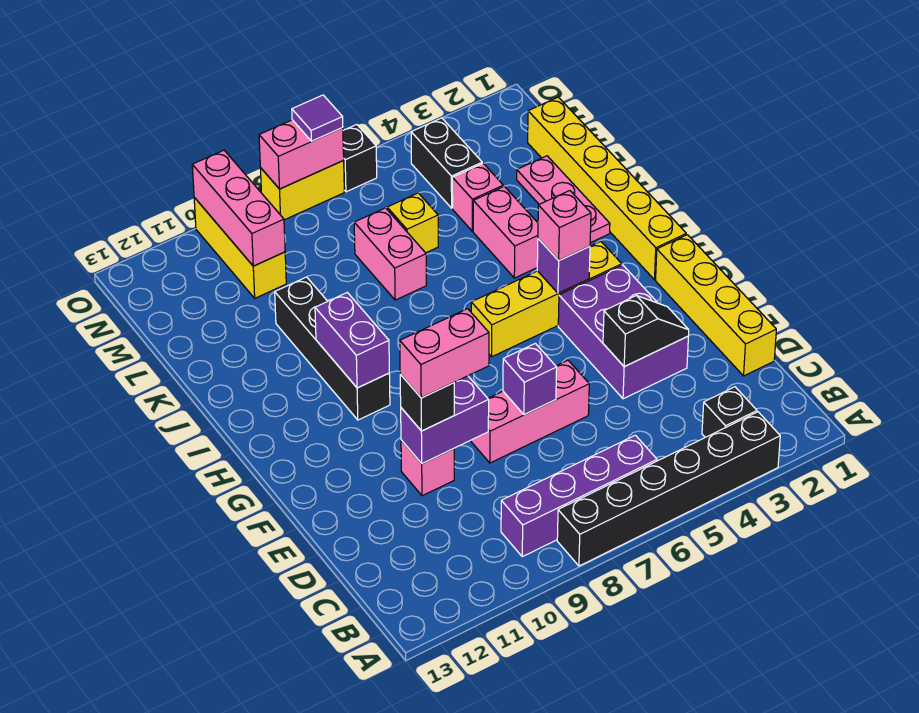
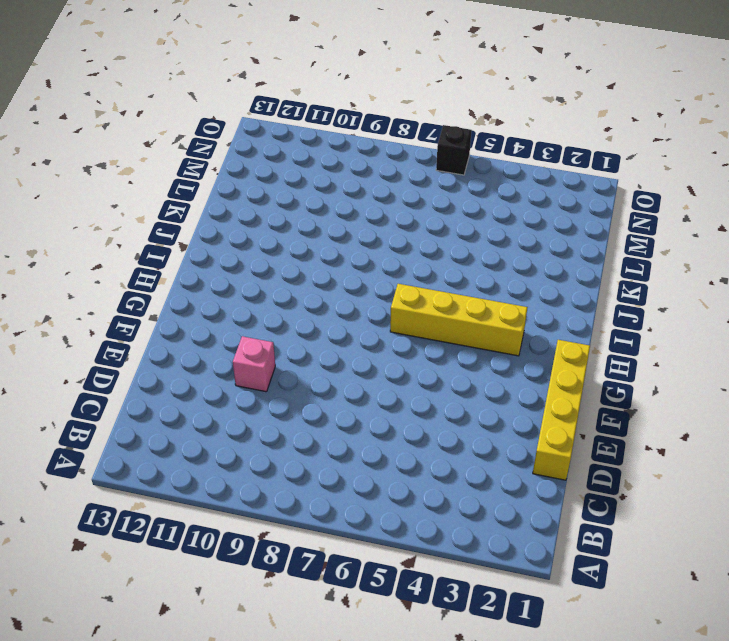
none -> black 1x6 brick [557,412,780,566]
none -> black 1x1 brick [702,387,757,437]
none -> purple 1x4 brick [501,435,657,557]
none -> purple 2x3 brick [558,265,688,399]

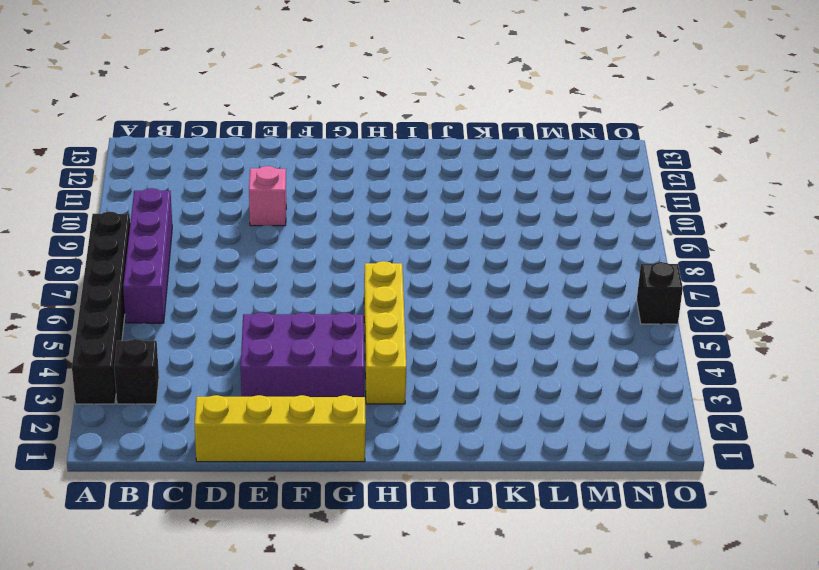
none -> pink 1x3 brick [470,360,589,463]
none -> yellow 1x6 brick [528,97,686,280]
none -> black 1x4 brick [275,277,390,420]
none -> pink 1x3 plate [517,156,610,243]

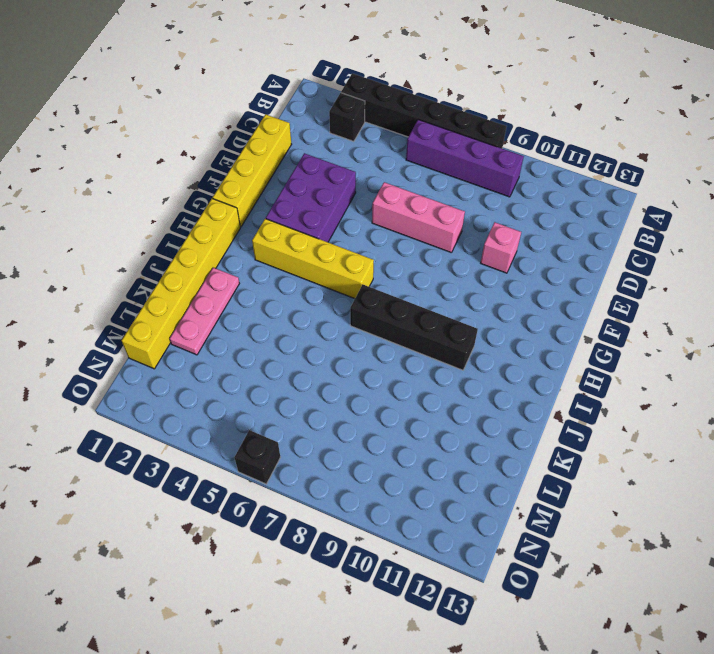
black 1x4 brick [350,285,478,370] -> black 1x4 brick turned to [275,277,390,420]
none -> pink 1x2 brick [473,186,538,278]
none -> pink 1x2 brick [354,208,426,300]
none -> pink 1x1 brick [452,163,503,231]
none -> yellow 1x1 brick [387,193,438,253]

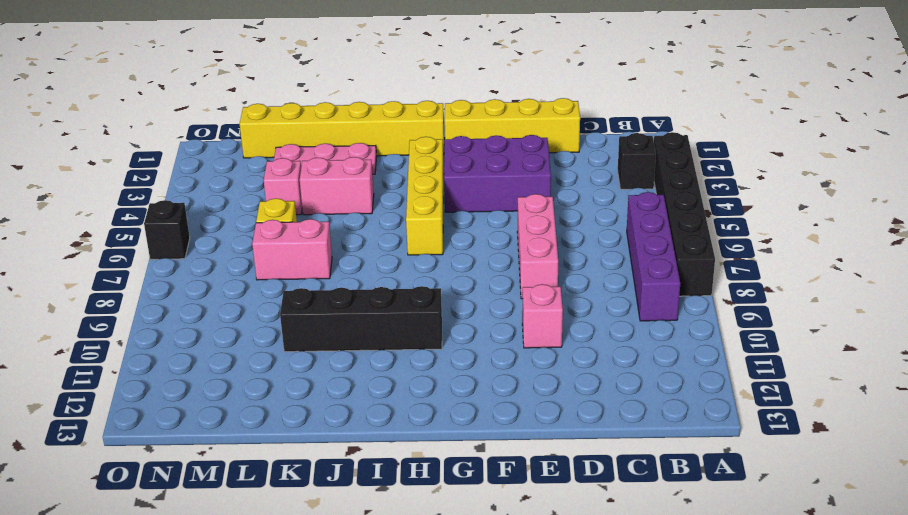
none -> black 1x2 brick [411,118,482,208]
none -> yellow 1x3 brick [194,197,286,298]
none -> yellow 1x2 brick [260,161,344,220]
none -> black 1x2 slope [603,296,689,367]

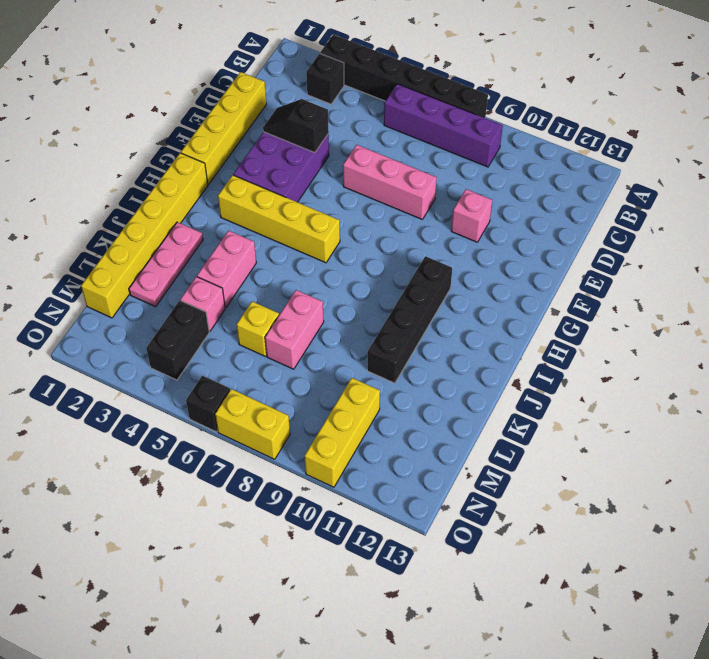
none -> purple 1x1 brick [503,343,557,415]
none -> purple 1x2 brick [401,376,489,464]
none -> purple 1x1 brick [537,239,590,293]
none -> purple 1x2 brick [315,293,389,388]

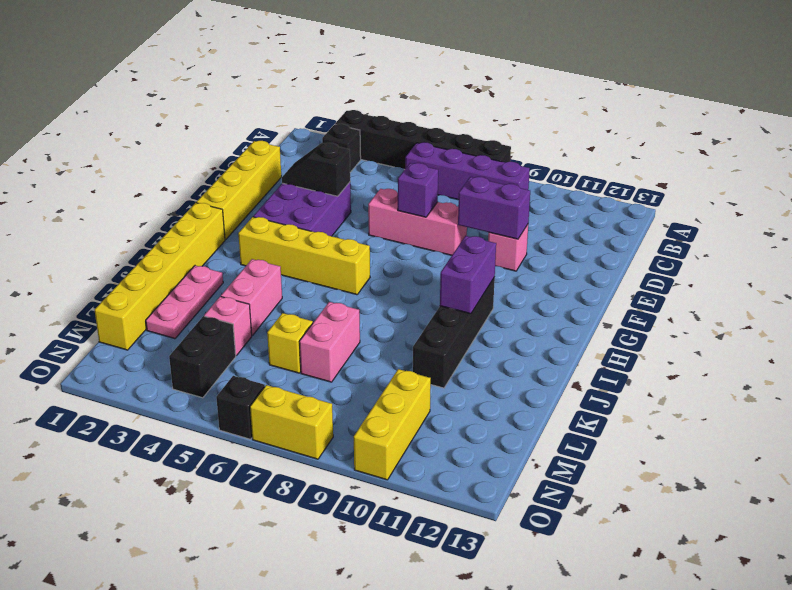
none -> purple 1x1 brick [537,239,590,293]
none -> pink 1x3 brick [192,150,285,266]
none -> pink 1x2 brick [259,120,344,189]
none -> black 1x1 brick [400,374,454,431]

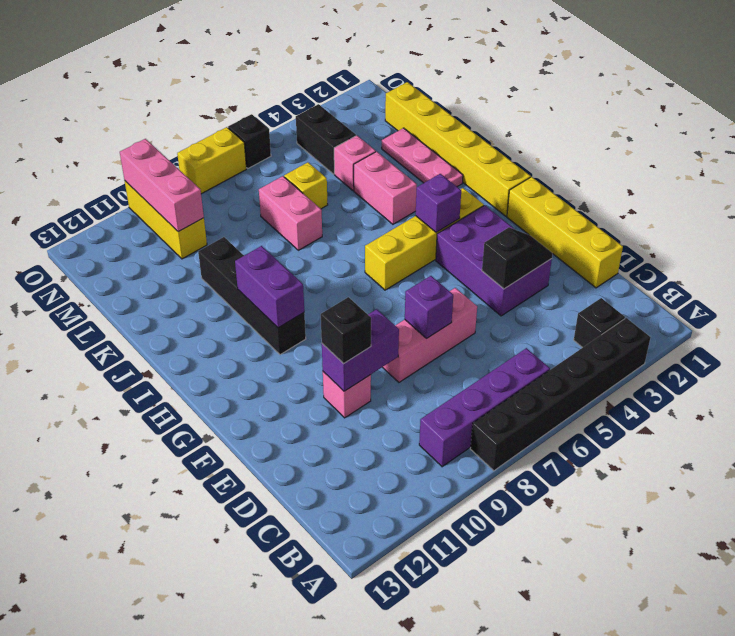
none -> pink 1x2 brick [259,120,344,189]
none -> pink 1x1 brick [538,191,591,260]
none -> purple 1x1 tile [292,95,343,141]
none -> pink 1x2 brick [400,309,489,398]

